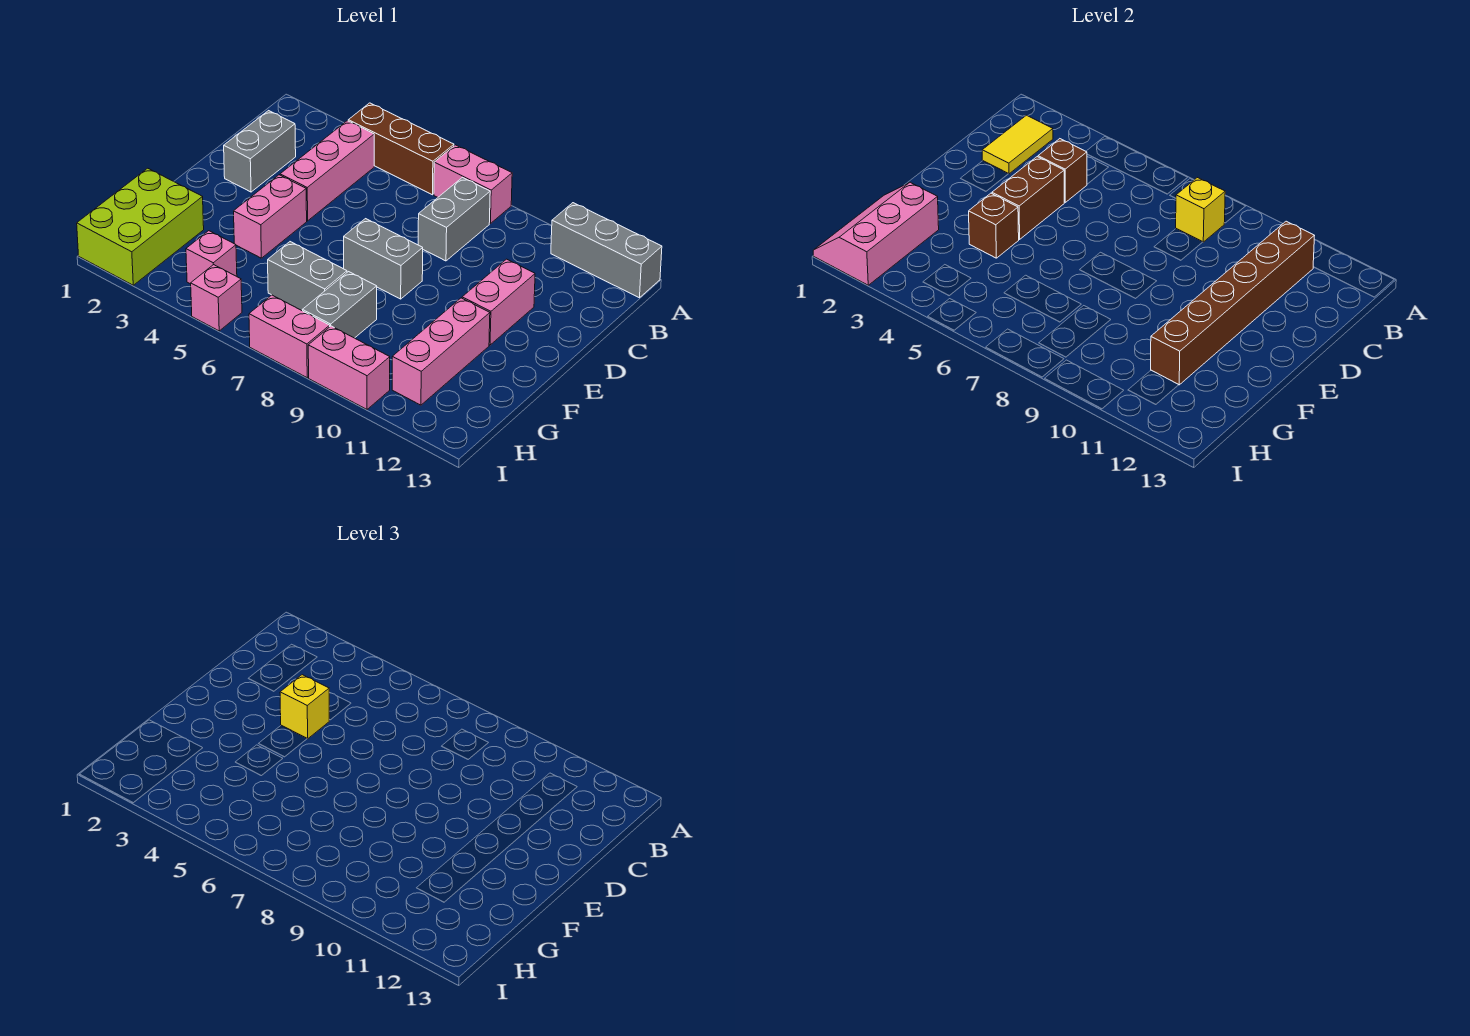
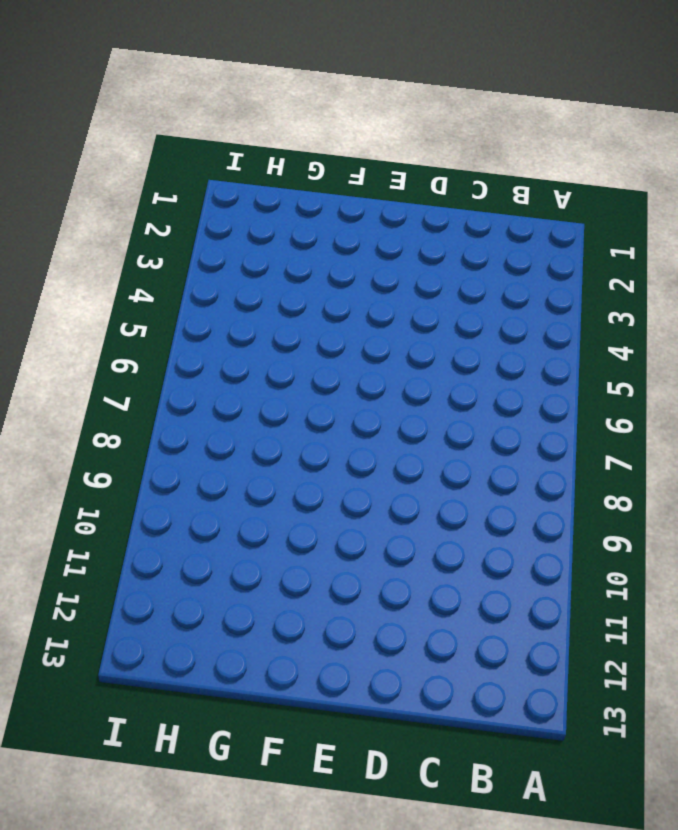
none -> brown 1x3 brick [348,103,454,195]
none -> pink 1x2 brick [434,145,512,224]
none -> grey 1x3 brick [551,203,662,298]

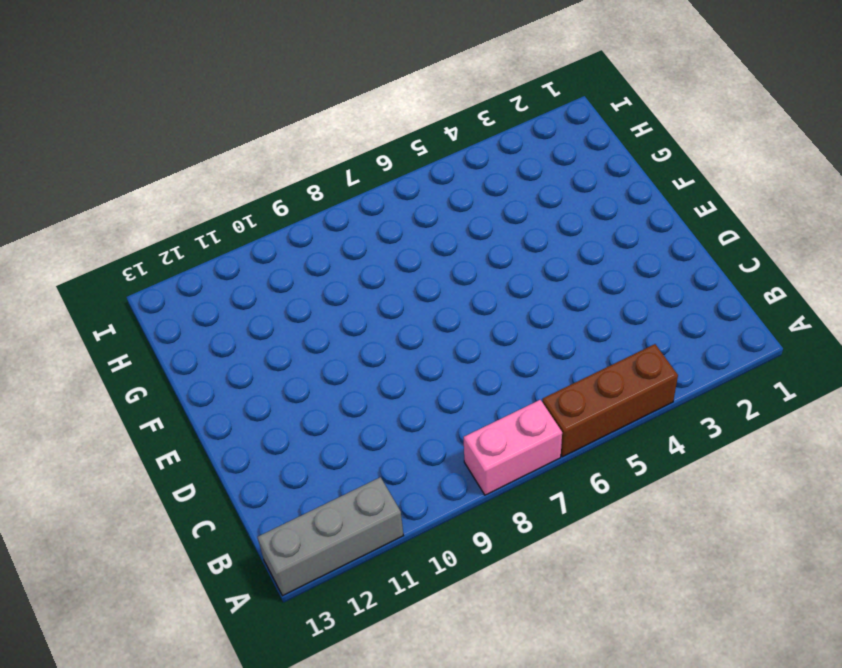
none -> pink 1x3 brick [280,121,374,221]
none -> grey 1x2 brick [418,178,490,261]
none -> grey 1x2 brick [224,111,296,192]

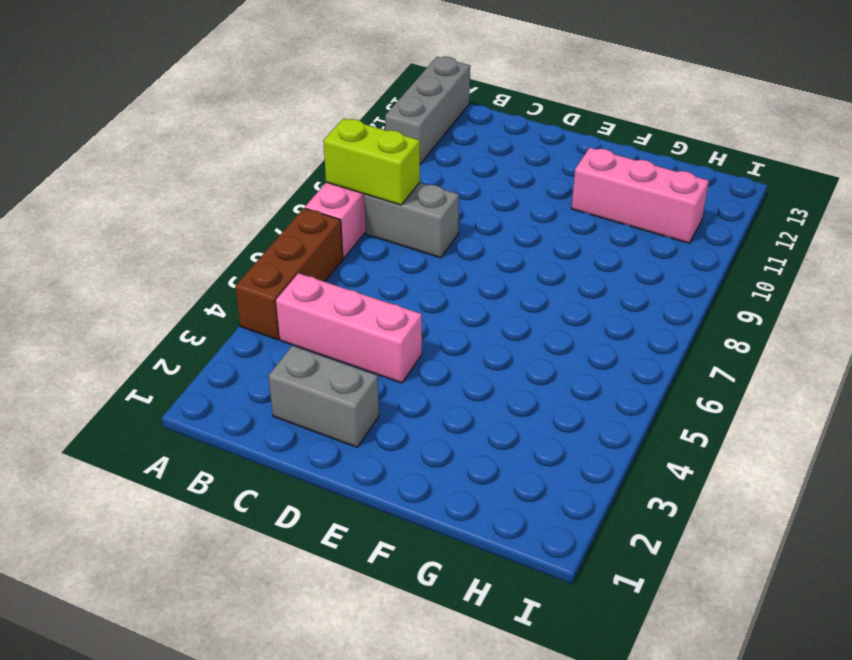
lime 1x2 brick [323,118,420,205] -> yellow 1x1 brick [1176,178,1225,242]
none -> pink 1x2 brick [462,259,535,345]
none -> pink 1x2 brick [234,175,307,258]
none -> grey 1x2 brick [344,219,423,299]

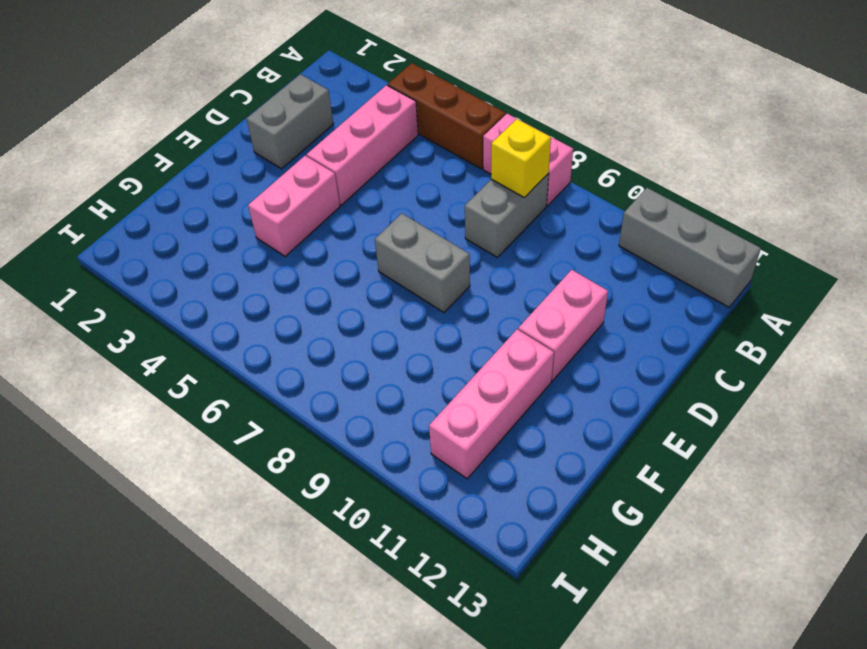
none -> lime 2x3 brick [77,168,204,285]
none -> grey 1x2 brick [268,242,347,311]
none -> grey 1x2 brick [303,272,377,338]

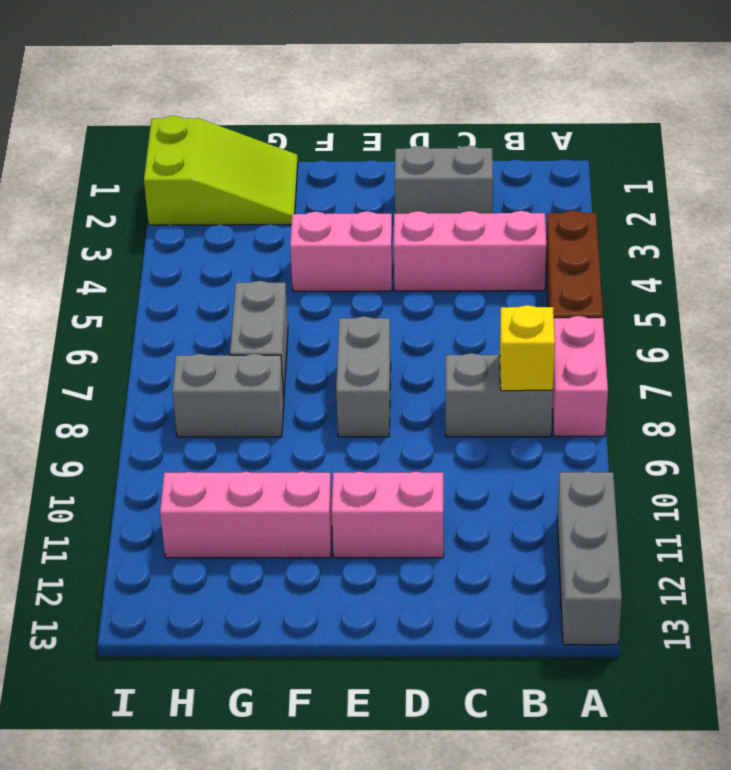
lime 2x3 slope [144,116,298,225] -> lime 2x3 brick [77,168,204,285]
none -> pink 1x1 brick [186,231,237,284]
none -> pink 1x1 brick [191,265,242,331]
none -> pink 1x2 brick [249,295,330,378]

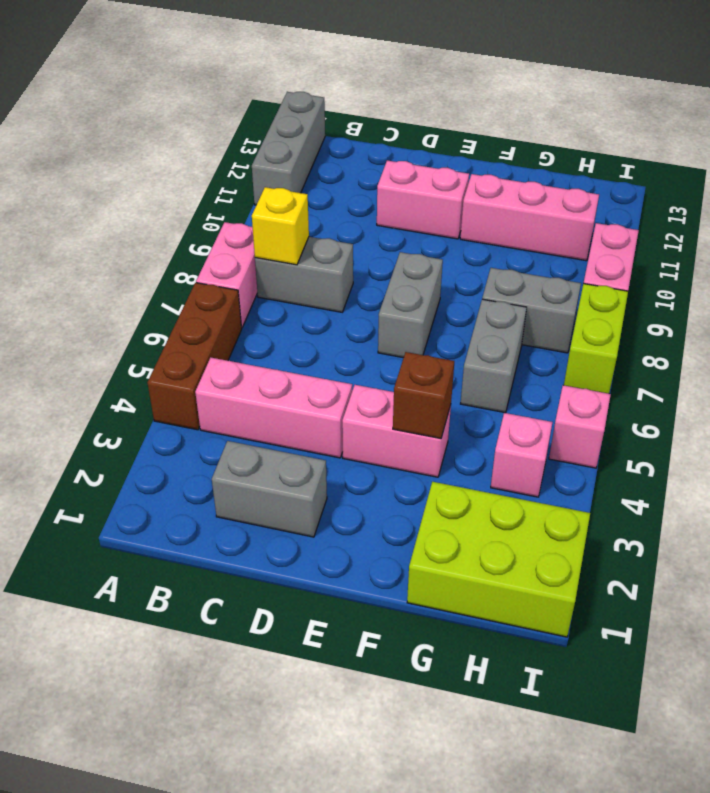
lime 1x2 brick [564,283,628,394] -> pink 1x2 brick [249,295,330,378]
none -> yellow 1x2 tile [982,115,1053,174]
none -> brown 1x6 brick [1151,221,1314,385]
none -> brown 1x1 brick [1038,139,1087,202]

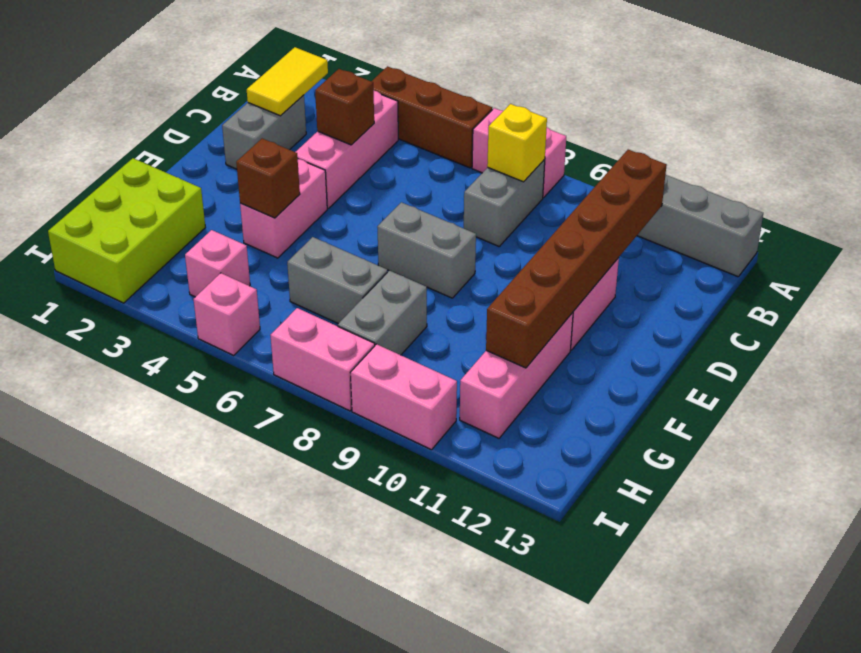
none -> brown 1x2 brick [992,157,1064,239]
none -> pink 2x3 slope [813,182,939,285]
none -> yellow 1x1 brick [280,675,329,739]

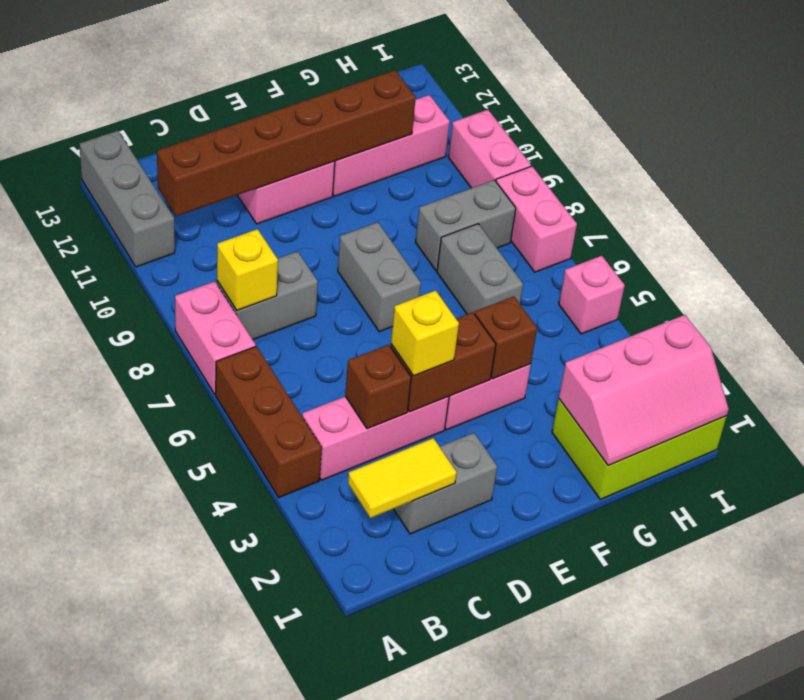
none -> pink 1x1 brick [186,231,237,284]

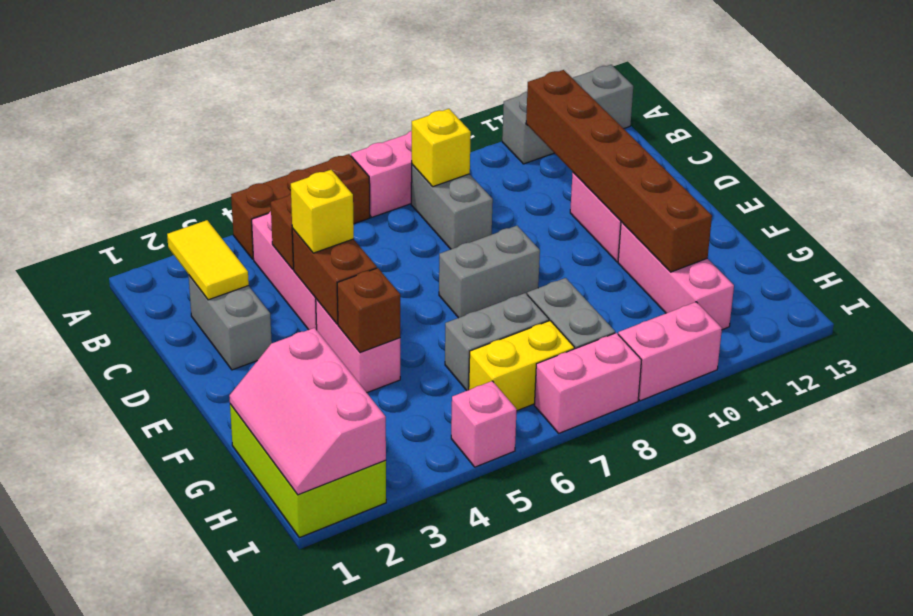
yellow 1x2 brick [469,321,574,411] -> none
none -> pink 1x1 brick [186,231,237,284]

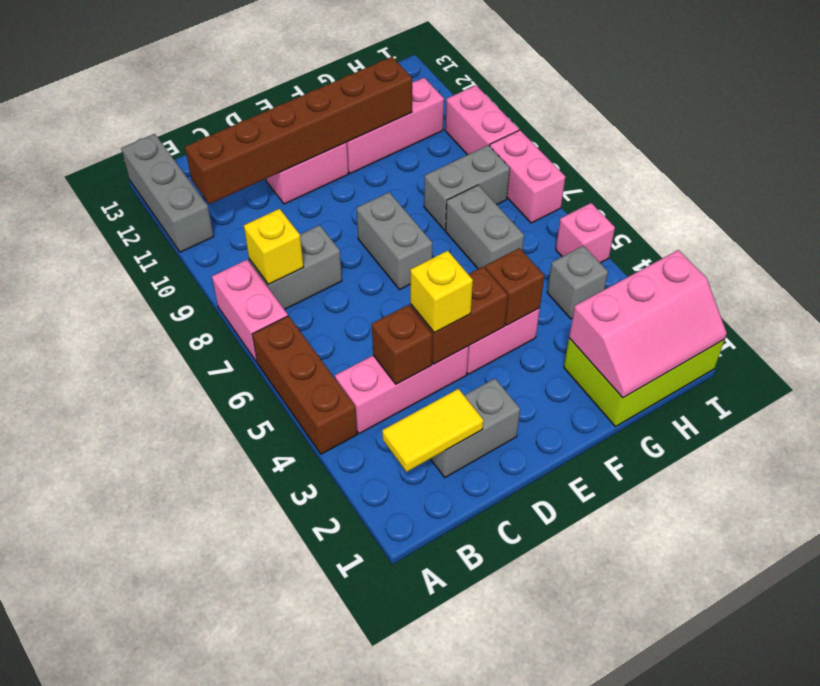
grey 1x1 brick [547,246,608,319] -> pink 1x1 brick [186,231,237,284]

